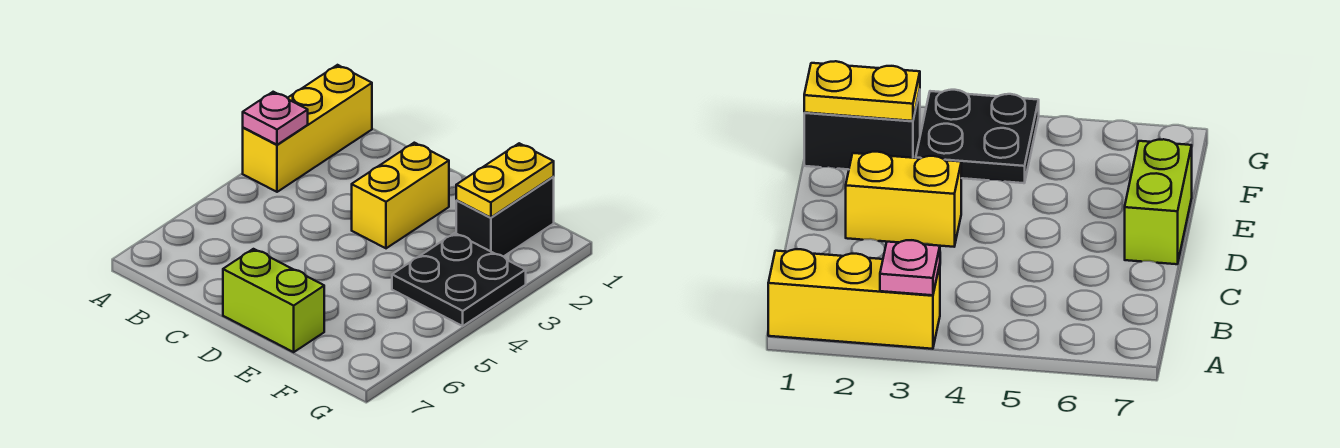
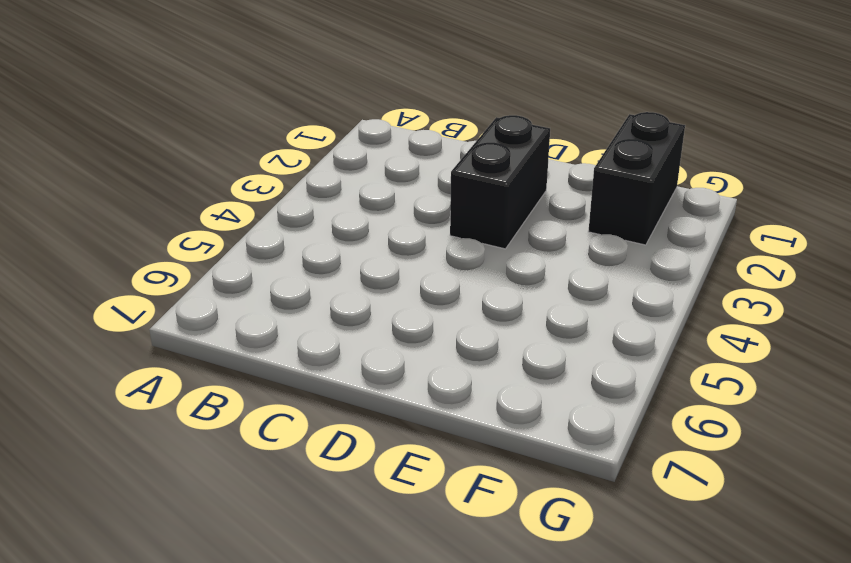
black 1x2 brick [450,115,550,249] -> yellow 1x2 brick [352,143,449,248]
none -> yellow 1x3 brick [243,65,372,192]
none -> lime 1x2 brick [223,249,324,352]

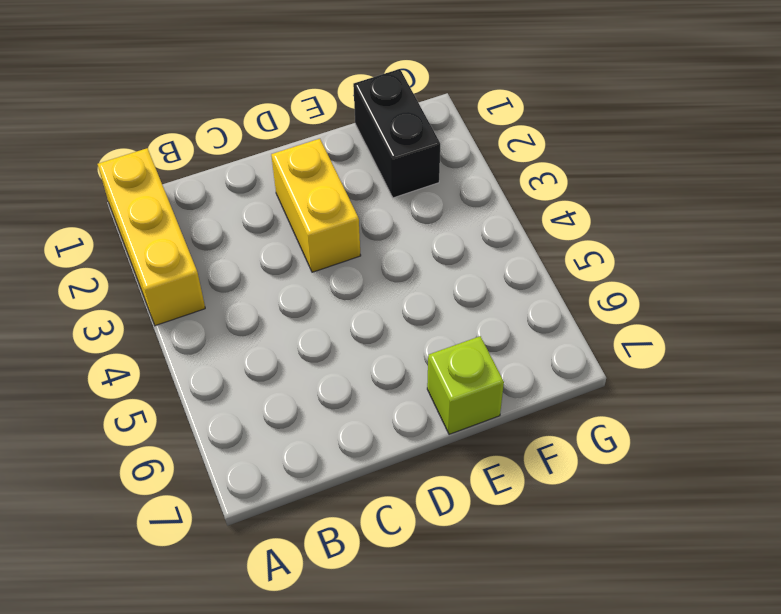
lime 1x1 brick [427,336,504,434] -> lime 1x2 brick [223,249,324,352]
none -> black 2x2 plate [392,233,526,326]
none -> pink 1x1 plate [243,92,308,145]

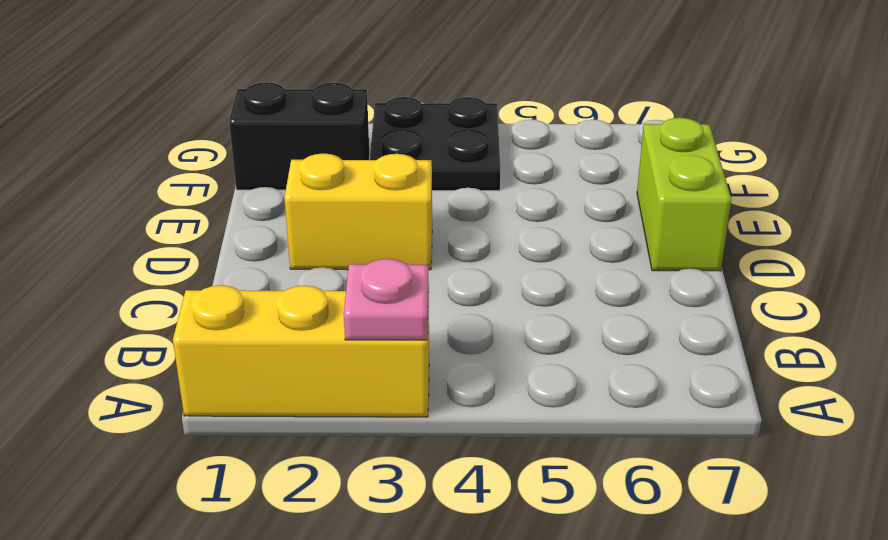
none -> yellow 1x2 plate [456,143,554,218]

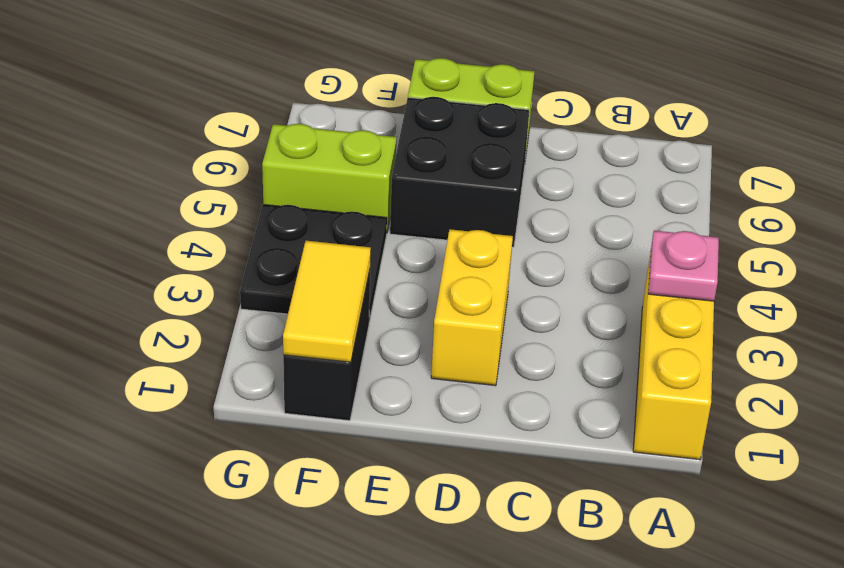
black 2x2 brick [390,97,529,247] -> none
yellow 1x2 tile [283,241,371,362] -> yellow 1x2 plate [456,143,554,218]
lime 1x2 brick [262,124,397,231] -> none

